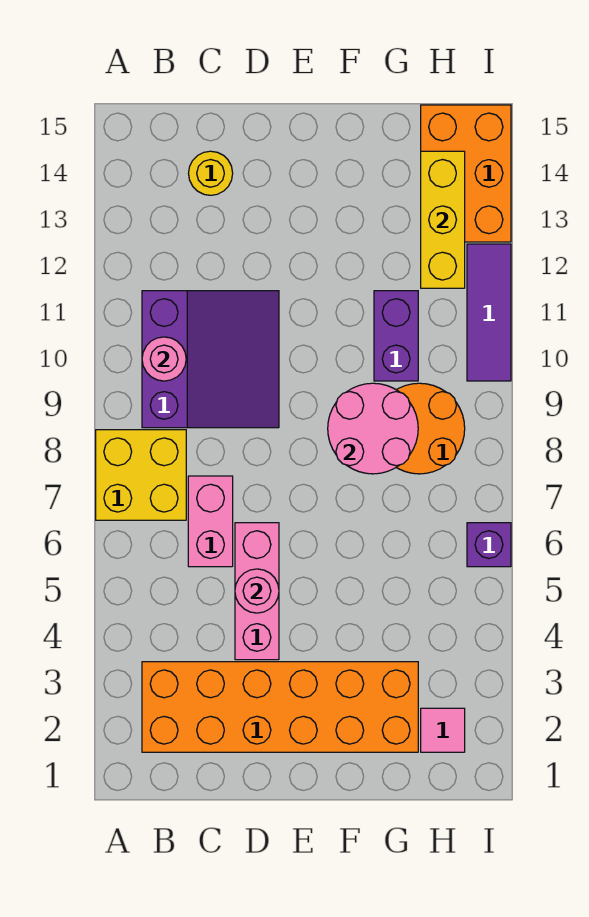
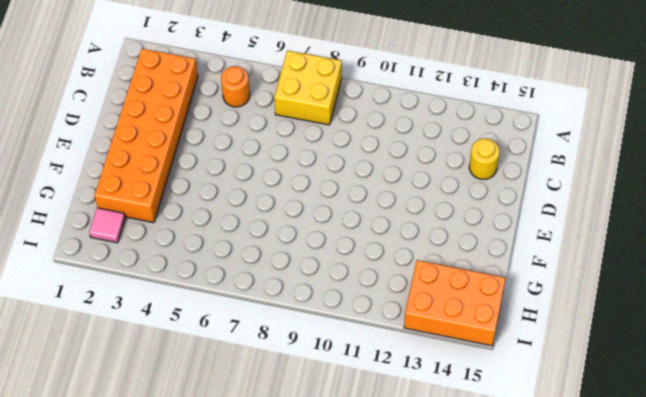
orange 1x1 round brick [221,66,250,107] -> none
none -> purple 3x3 slope [142,291,279,428]
none -> pink 1x2 brick [188,476,233,567]
none -> pink 1x3 brick [235,523,279,660]

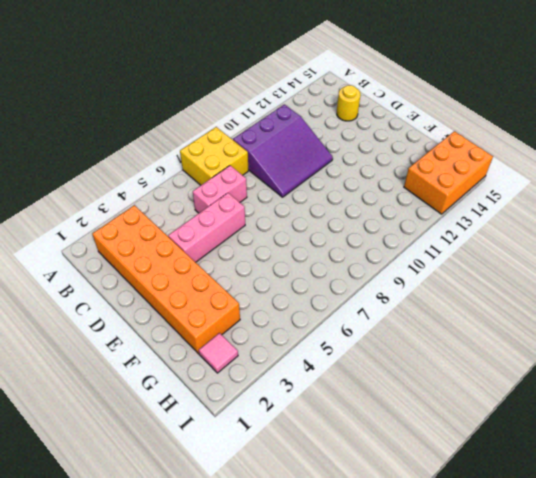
none -> orange 2x2 round brick [397,383,465,474]
none -> purple 1x2 brick [374,291,418,381]
none -> purple 1x1 brick [467,523,511,567]

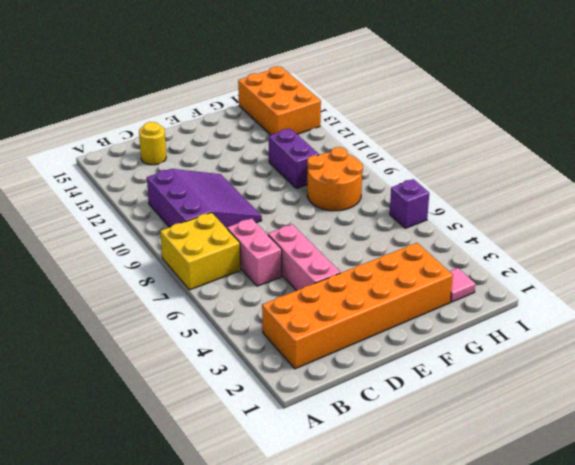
none -> purple 1x3 tile [467,244,511,381]
none -> pink 1x1 round brick [142,337,186,381]
none -> pink 1x1 round brick [235,569,279,613]

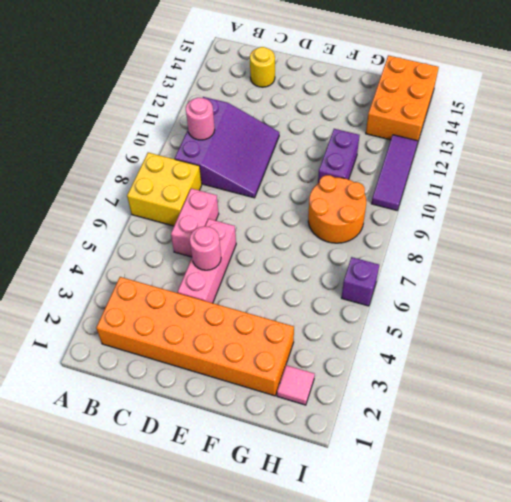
none -> pink 2x2 round brick [328,383,418,474]
none -> yellow 1x3 brick [421,151,465,288]

